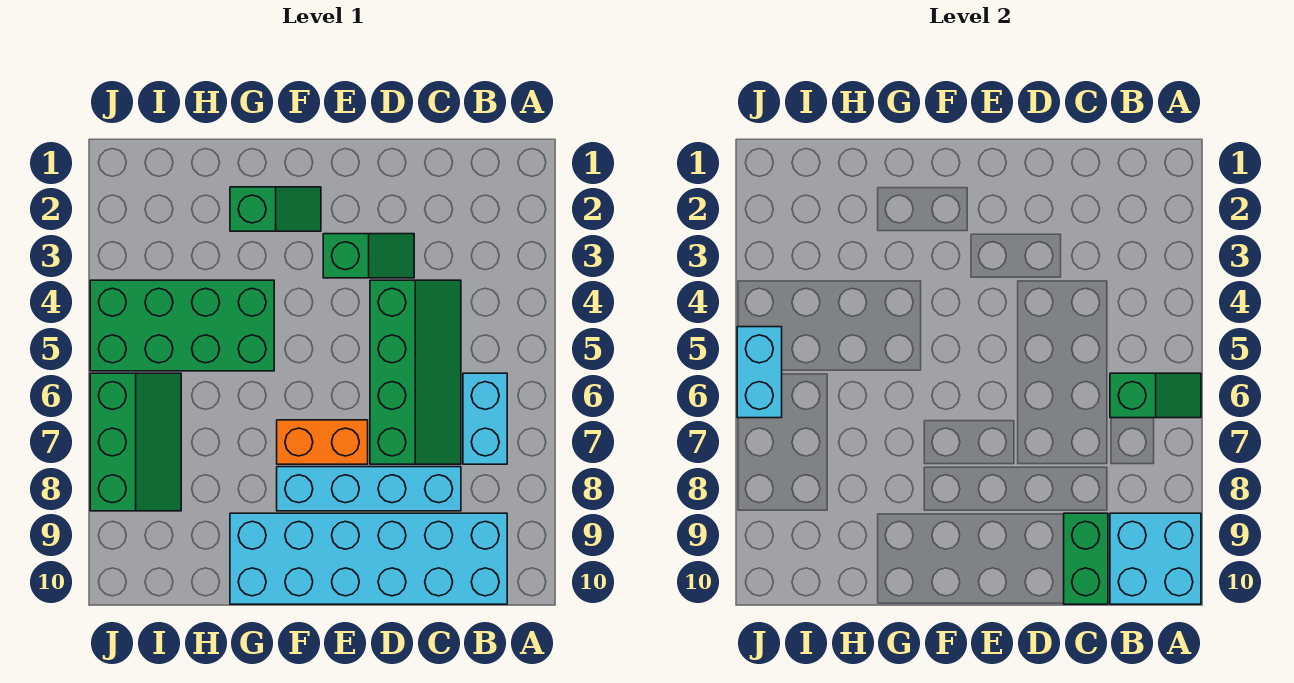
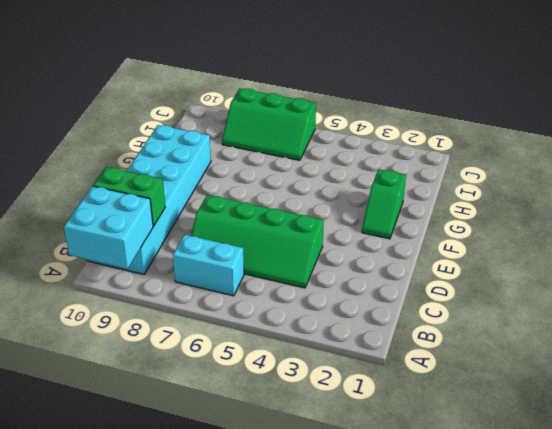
none -> cyan 1x4 brick [277,467,461,511]
none -> green 1x2 slope [323,234,414,278]
none -> orange 1x2 brick [277,420,368,464]

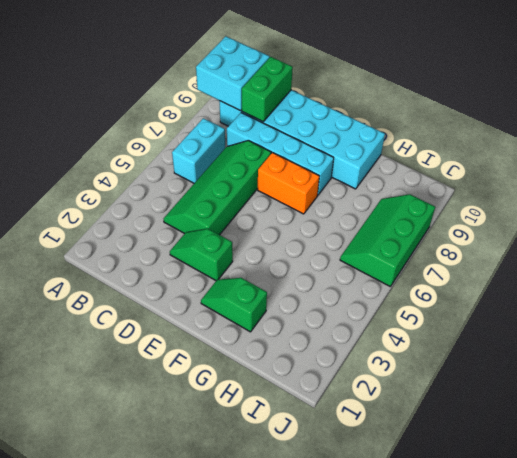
none -> green 2x4 brick [90,280,274,371]
none -> green 1x2 slope [1110,373,1201,418]
none -> cyan 1x2 brick [737,327,782,418]

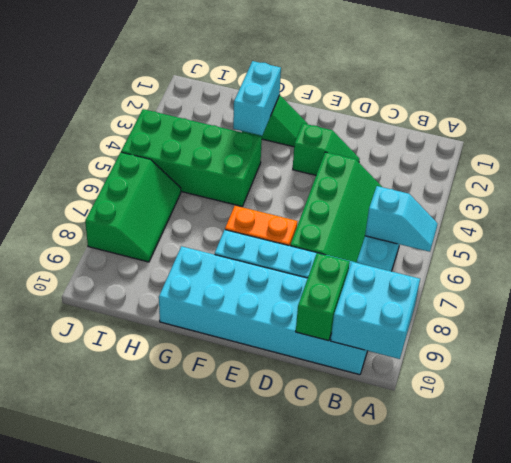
cyan 1x2 slope [365,186,438,252] -> green 1x2 slope [1110,373,1201,418]
cyan 1x2 brick [233,61,281,136] -> cyan 1x2 brick moved to [737,327,782,418]

